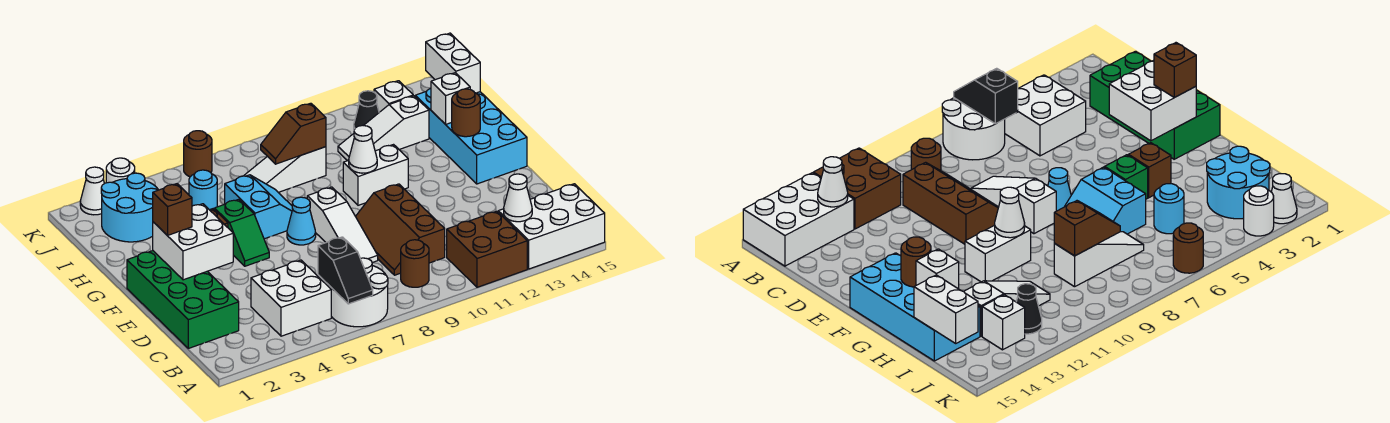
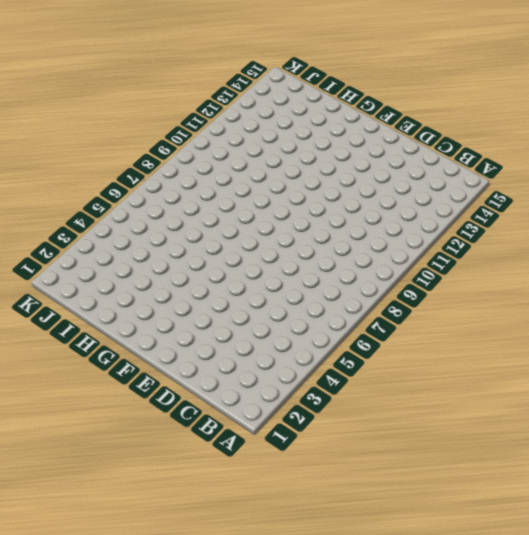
none -> white 2x2 round brick [329,258,388,327]
none -> brown 2x2 brick [447,211,527,287]
none -> white 2x3 brick [498,184,605,269]
none -> white 2x2 brick [251,260,331,336]

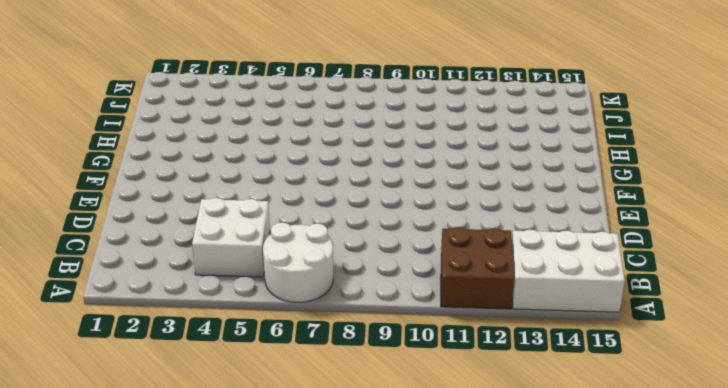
none -> brown 1x1 round brick [401,240,429,287]
none -> green 2x4 brick [127,251,239,348]
none -> brown 2x3 slope [355,184,445,275]
none -> white 1x3 slope [307,187,378,263]

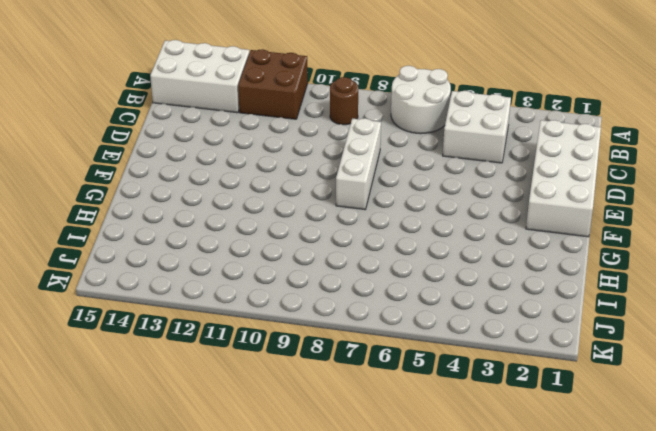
white 2x4 brick [526,120,601,237] -> green 2x4 brick [127,251,239,348]
white 1x3 brick [336,118,381,210] -> white 1x3 slope [307,187,378,263]
none -> brown 2x3 slope [355,184,445,275]
none -> green 1x2 slope [215,199,269,266]
none -> cyan 1x1 cone [287,197,316,245]
none -> cyan 2x4 brick [415,88,527,184]

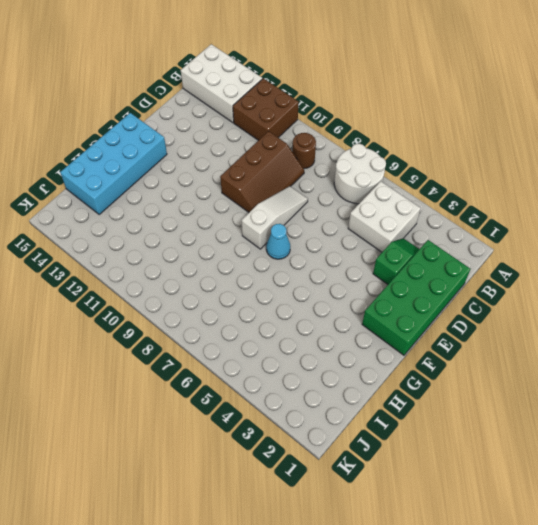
green 1x2 slope [373,238,419,284] -> green 1x2 slope moved to [215,199,269,266]
none -> brown 1x1 brick [1128,143,1171,198]
none -> cyan 2x2 slope [225,175,293,239]
none -> white 1x2 brick [343,145,408,205]
none -> cyan 2x2 round brick [101,173,158,242]

